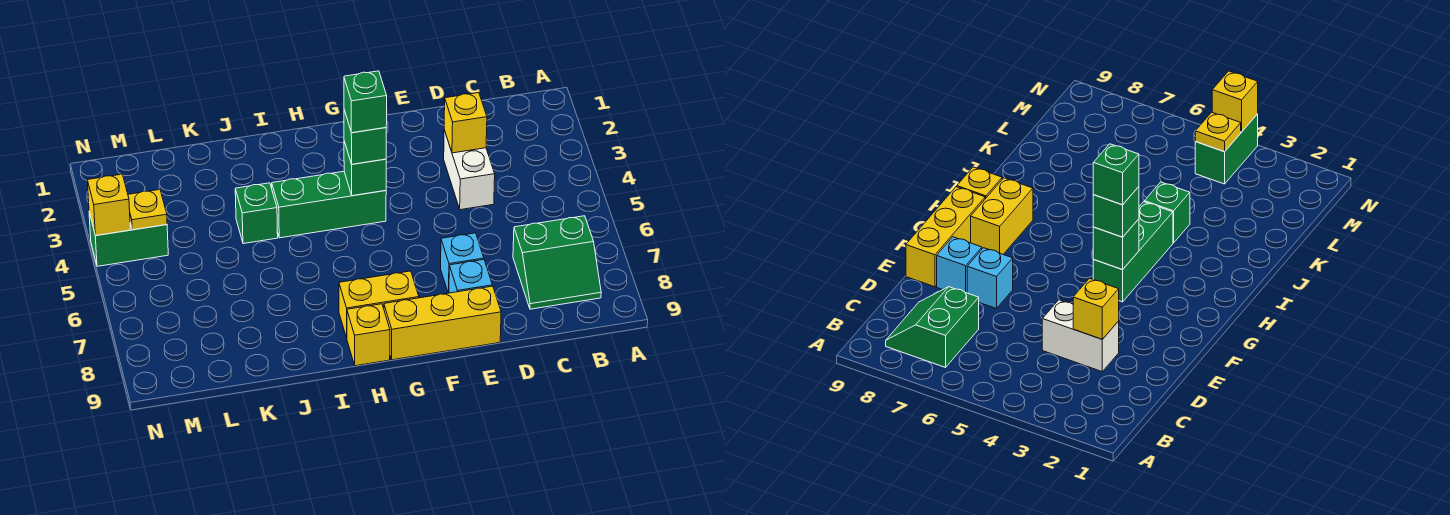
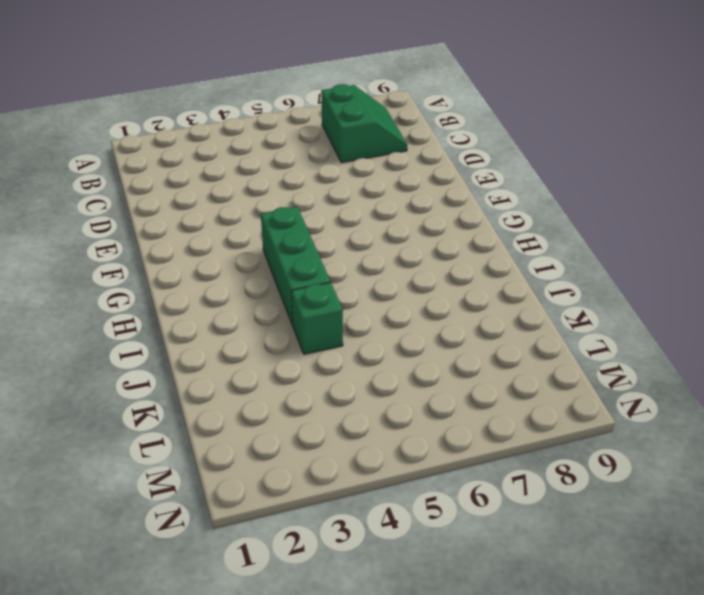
none -> white 1x2 brick [444,130,495,210]
none -> cyan 1x1 brick [441,233,484,293]
none -> cyan 1x1 brick [449,260,492,293]

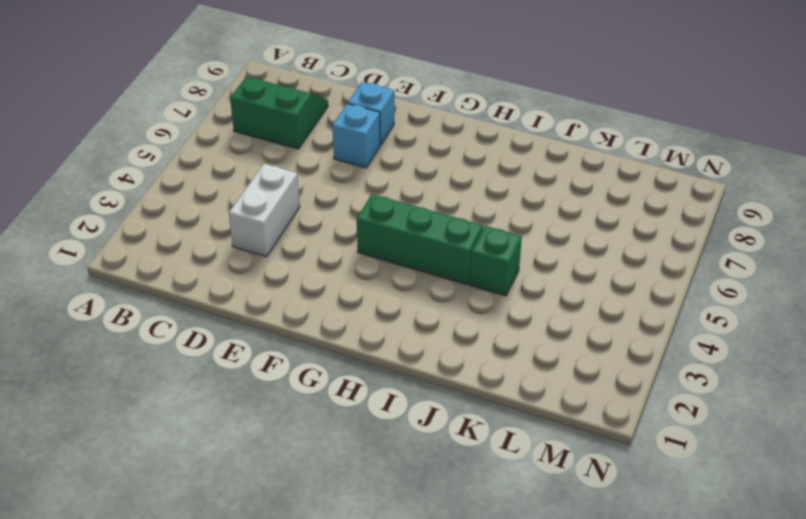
none -> yellow 1x3 brick [384,286,501,360]
none -> yellow 1x2 brick [339,271,419,338]
none -> yellow 1x1 brick [347,304,390,366]

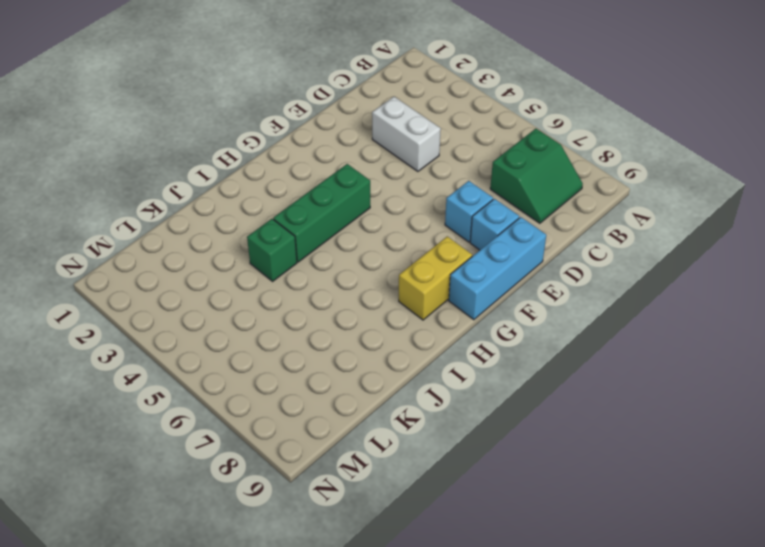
cyan 1x3 brick [449,217,546,320] -> yellow 1x3 brick [384,286,501,360]
none -> yellow 1x1 brick [347,304,390,366]
none -> green 1x2 brick [89,213,168,266]
none -> yellow 1x1 brick [444,93,487,153]

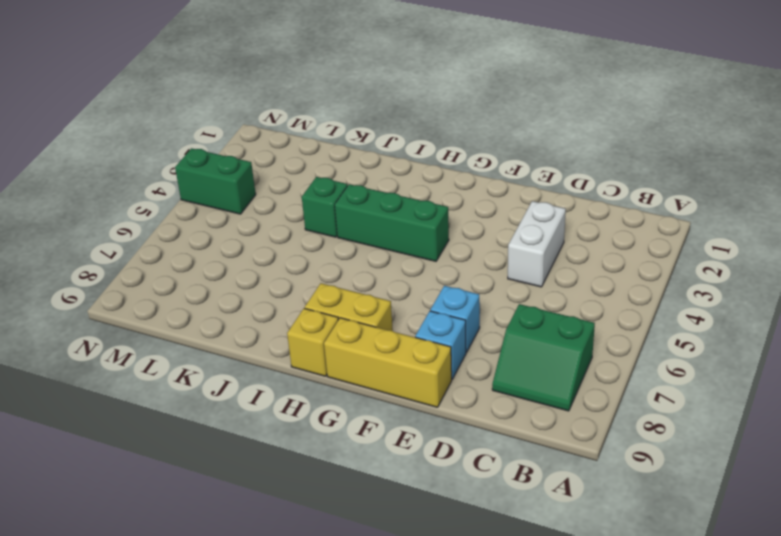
none -> yellow 1x1 brick [444,93,487,153]
none -> green 1x1 brick [344,141,386,196]
none -> yellow 1x1 plate [128,189,167,230]

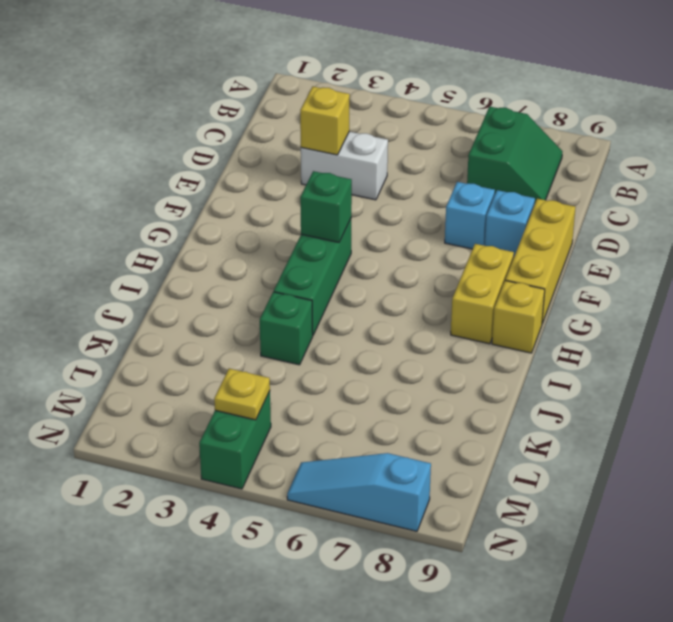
cyan 1x3 slope [287,453,431,531] -> none
none -> yellow 1x1 brick [87,174,130,236]
none -> green 1x1 brick [344,110,386,164]
none -> green 1x1 brick [344,71,387,133]

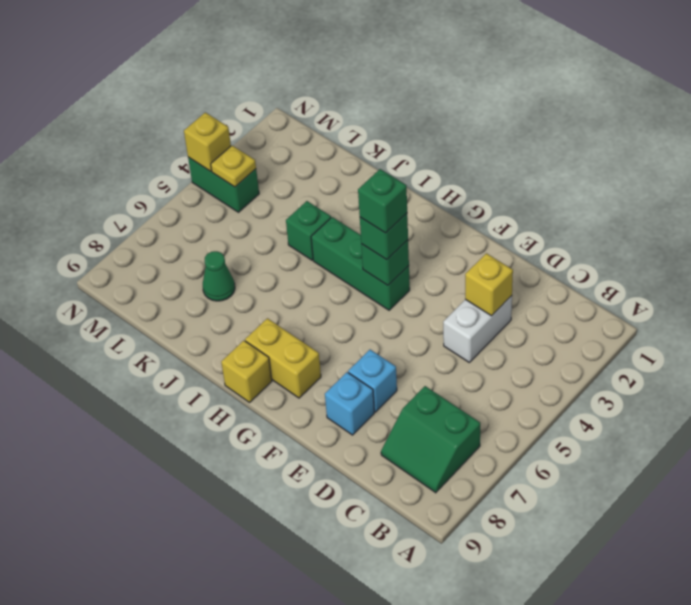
green 1x1 cone [203,251,235,301] -> none
none -> yellow 1x3 brick [384,286,501,360]

